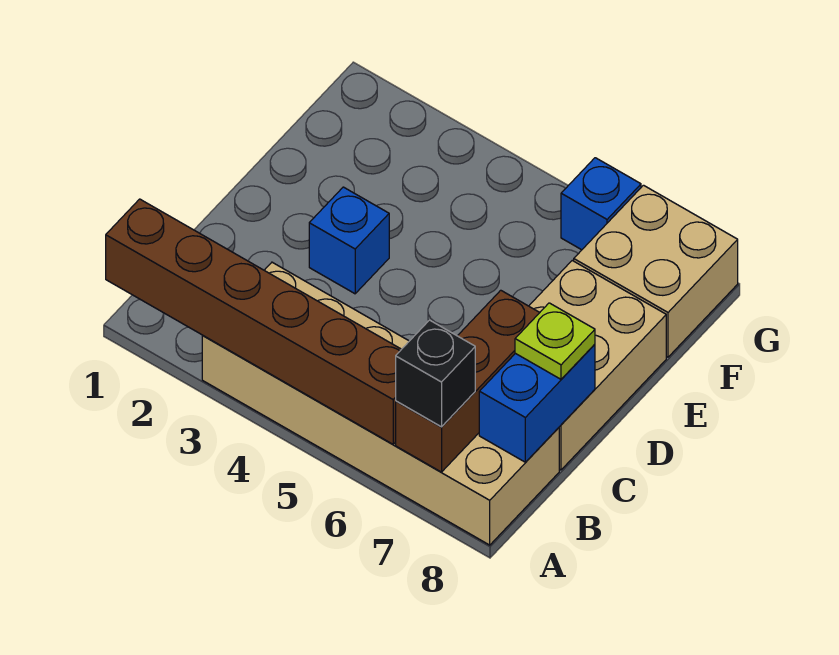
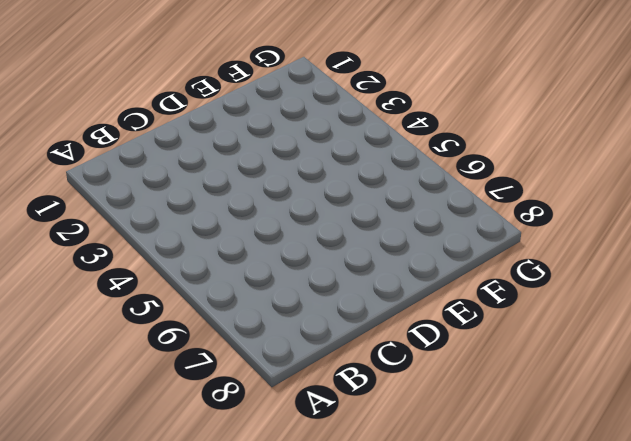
none -> tan 2x6 brick [202,262,559,545]
none -> tan 2x3 brick [529,261,666,470]

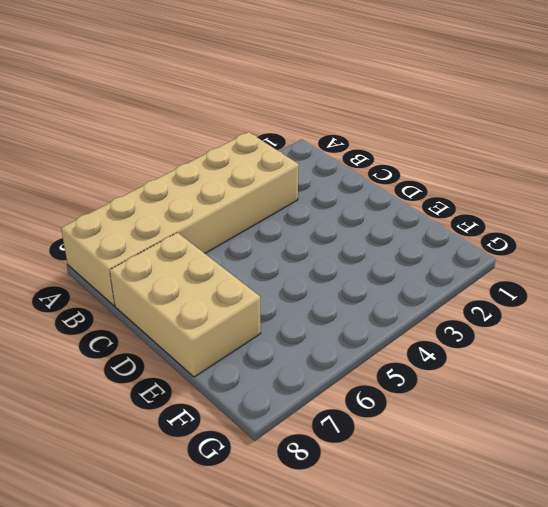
none -> blue 1x1 brick [309,187,389,294]
none -> tan 2x2 brick [574,185,738,357]

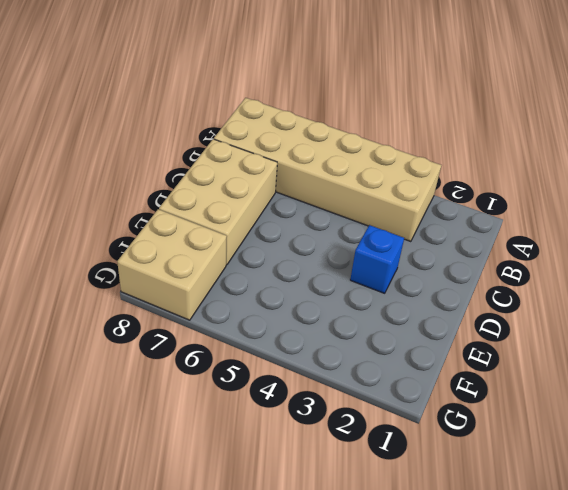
none -> blue 1x1 brick [561,158,641,250]
none -> brown 1x6 brick [106,199,401,444]

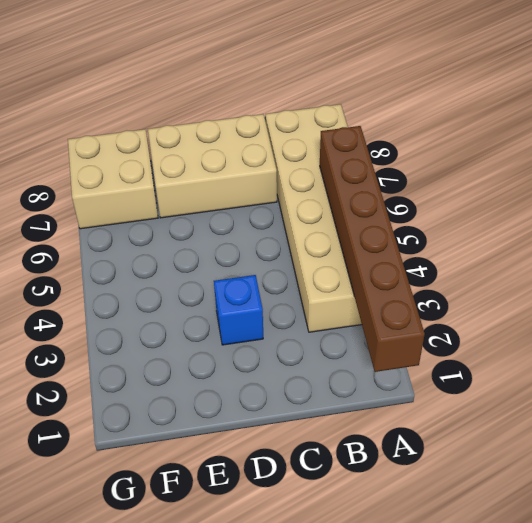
none -> blue 1x1 brick [561,158,641,250]
none -> brown 1x3 brick [396,290,540,472]

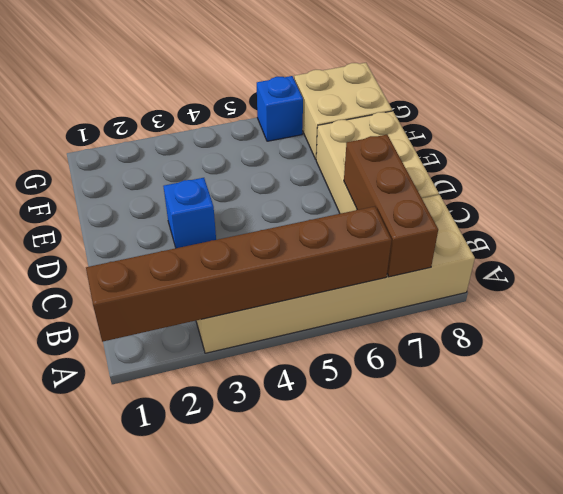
none -> blue 1x2 brick [479,344,595,462]
none -> black 1x1 brick [396,320,475,427]

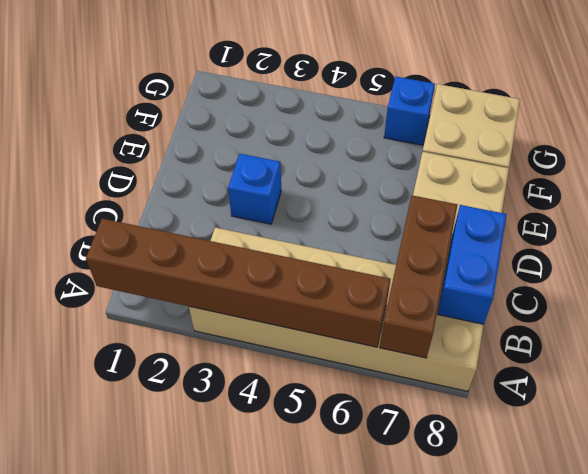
none -> black 1x1 brick [396,320,475,427]
none -> lime 1x1 plate [515,303,595,379]

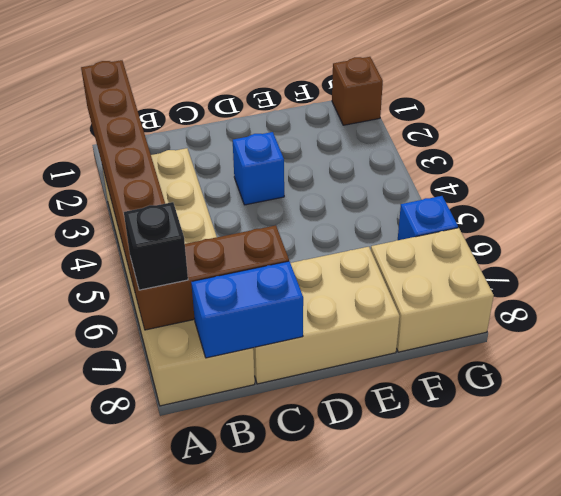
brown 1x1 brick [332,57,383,125] -> none
none -> lime 1x1 plate [515,303,595,379]

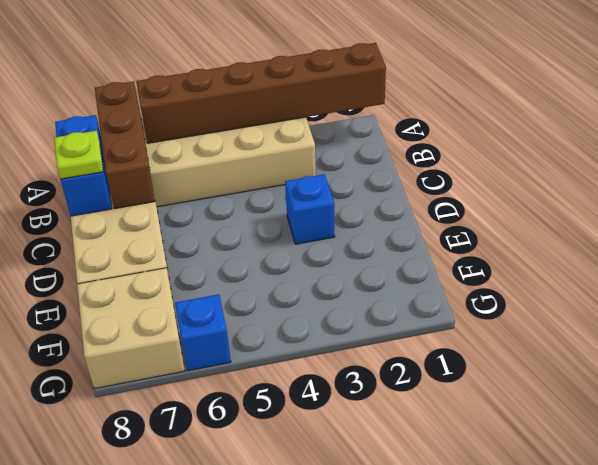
none -> black 1x1 brick [396,320,475,427]

